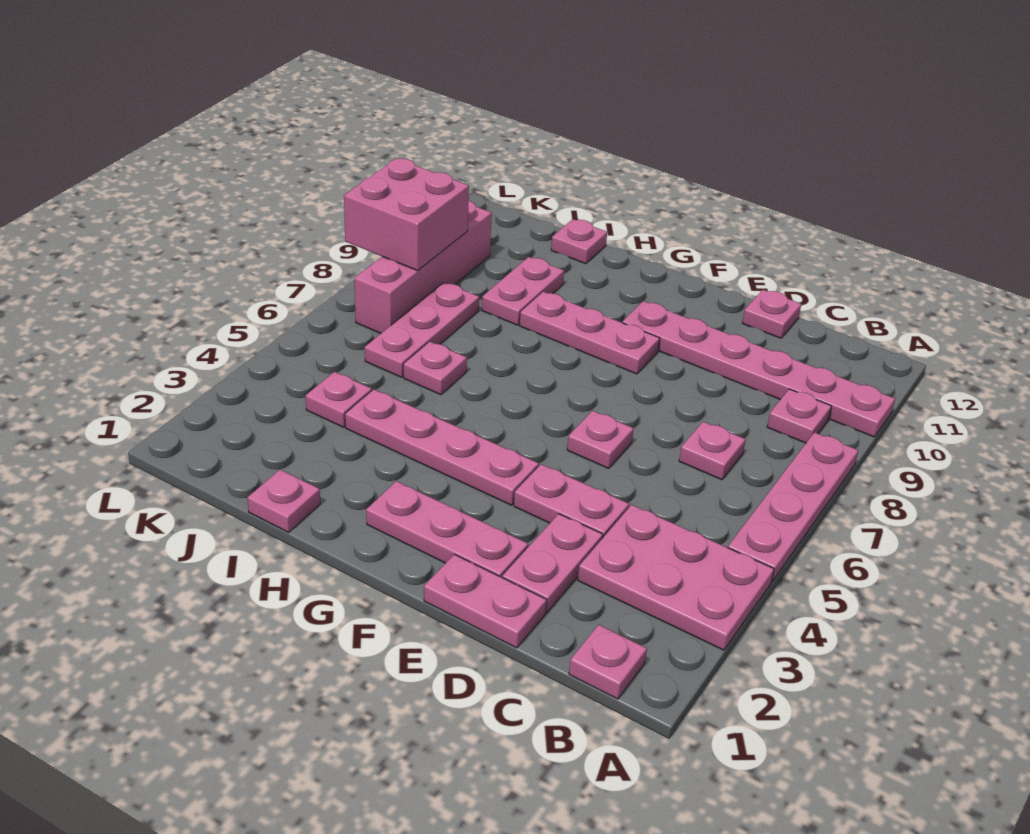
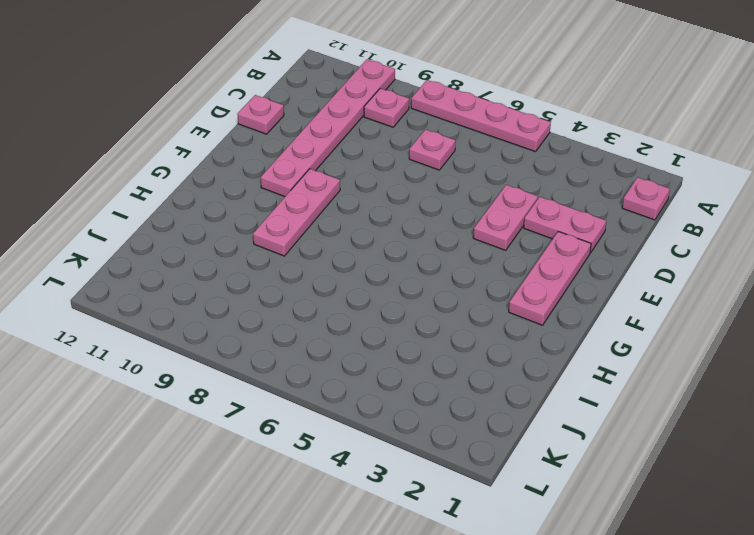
none -> pink 2x3 plate [578,505,774,650]
none -> pink 1x2 plate [424,554,547,648]
none -> pink 1x1 plate [567,411,634,468]

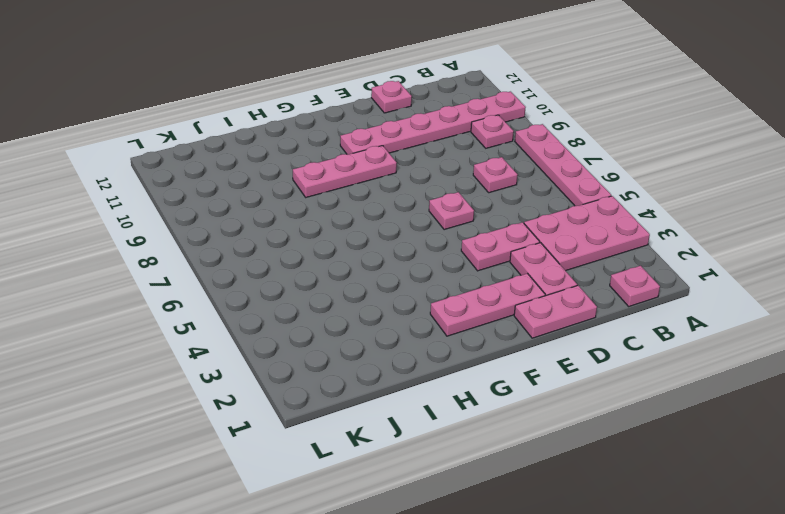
none -> pink 1x4 plate [345,389,539,505]
none -> pink 1x1 plate [247,470,320,532]
none -> pink 1x1 plate [404,342,467,395]

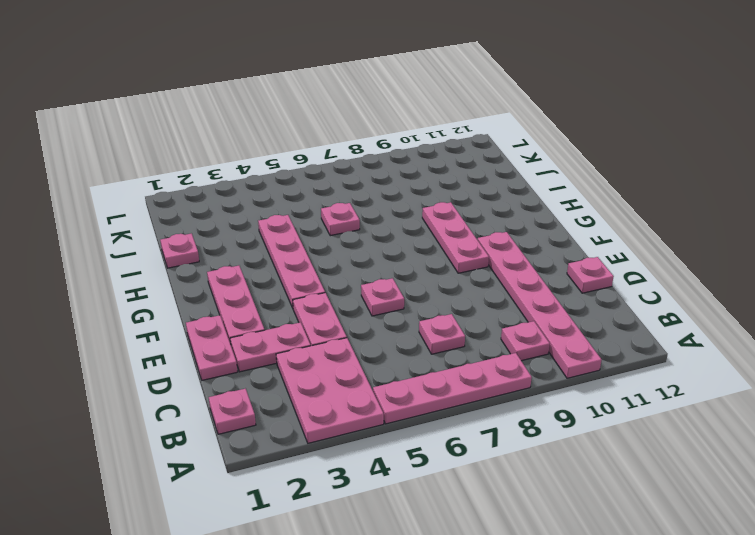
none -> pink 1x2 plate [482,257,564,325]
none -> pink 1x1 plate [551,219,607,264]
none -> pink 1x1 plate [306,372,372,427]

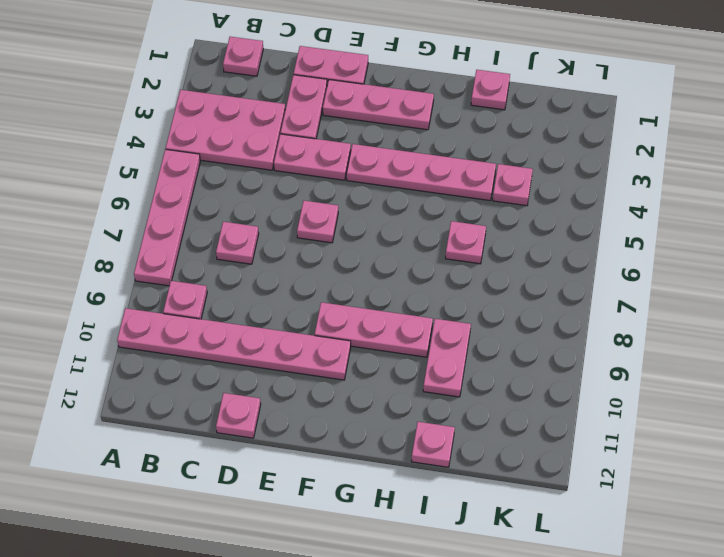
none -> pink 1x3 plate [365,282,479,377]
none -> pink 1x4 brick [354,201,492,333]
none -> pink 2x2 brick [344,158,469,271]

